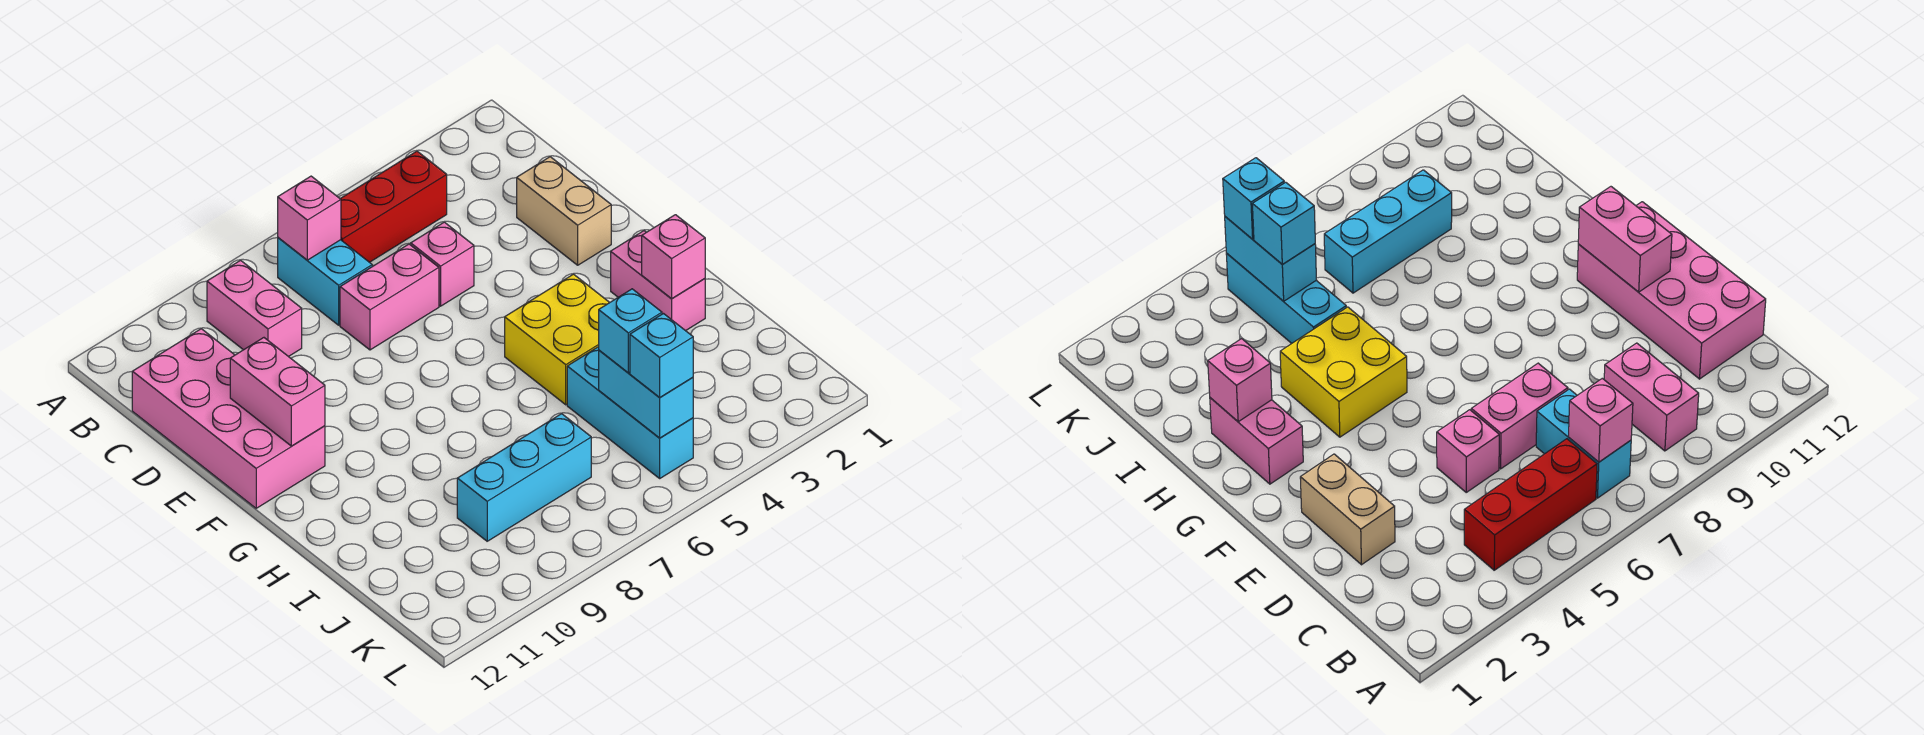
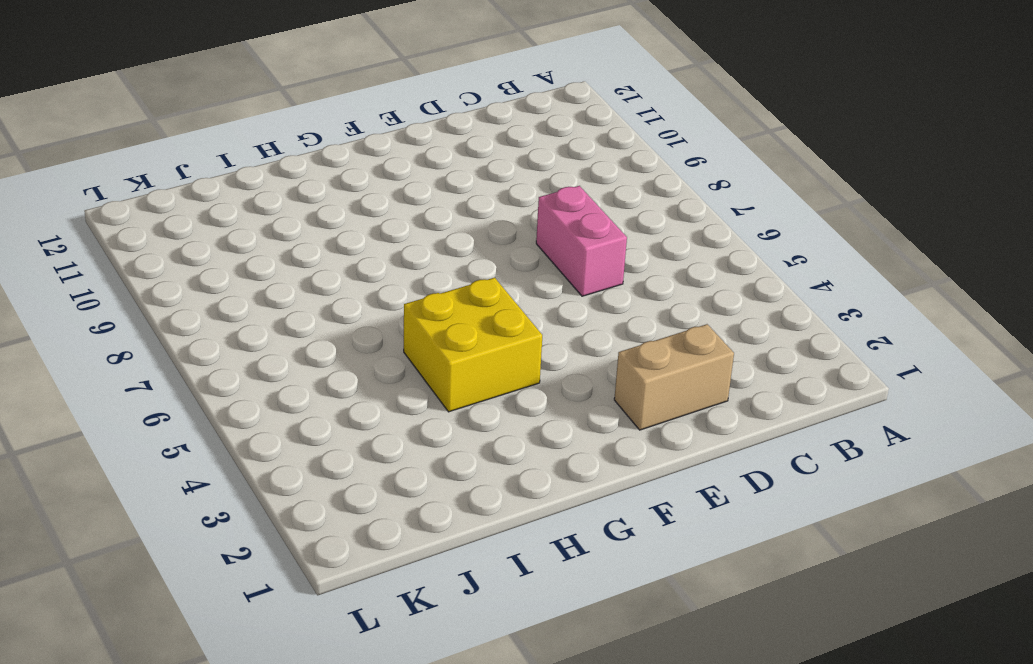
none -> red 1x3 brick [340,151,447,262]
none -> cyan 1x2 brick [278,238,372,325]
none -> pink 1x2 brick [207,260,302,357]

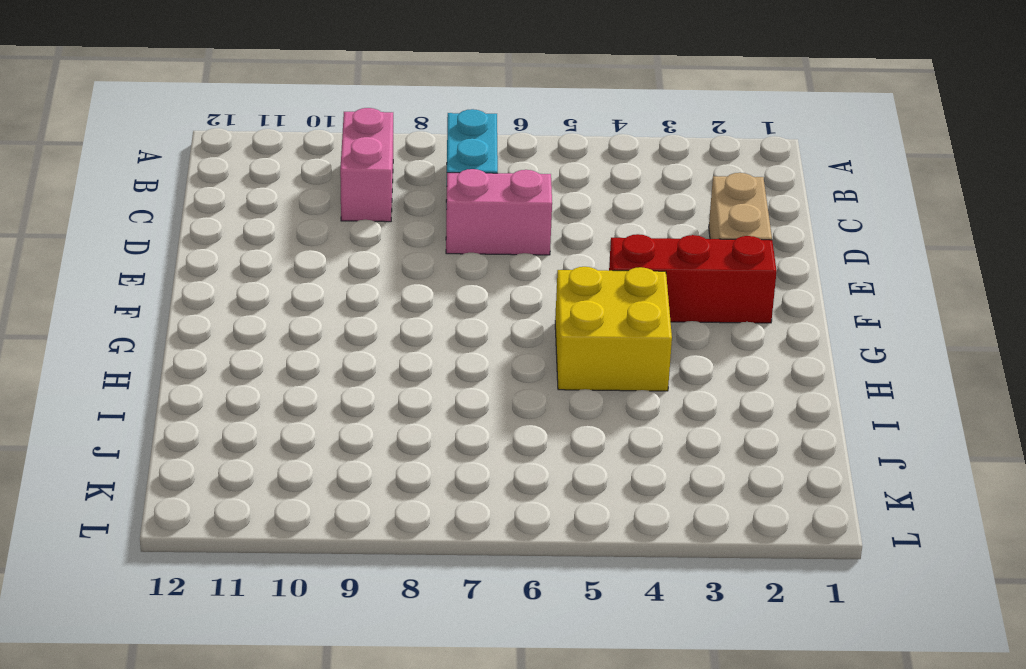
red 1x3 brick [609,234,777,323] -> red 1x3 brick moved to [340,151,447,262]
none -> pink 2x4 brick [132,329,325,508]
none -> pink 1x1 brick [411,222,474,306]
none -> pink 1x2 brick [611,231,705,331]

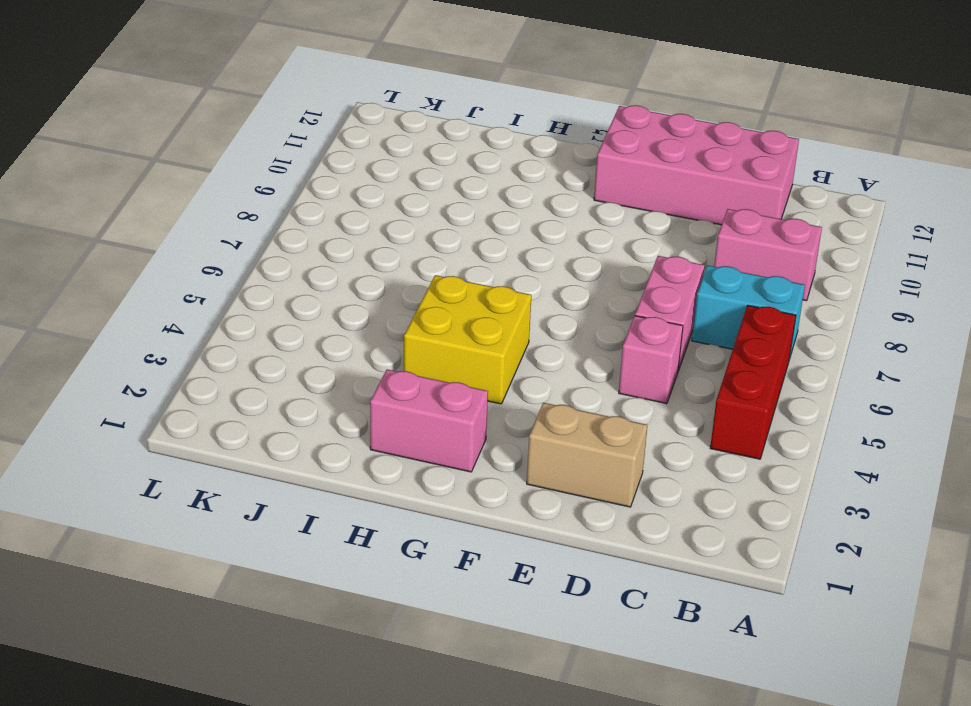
none -> cyan 1x3 brick [567,347,693,478]
none -> cyan 1x3 brick [457,414,591,541]
none -> pink 1x1 brick [278,176,341,260]

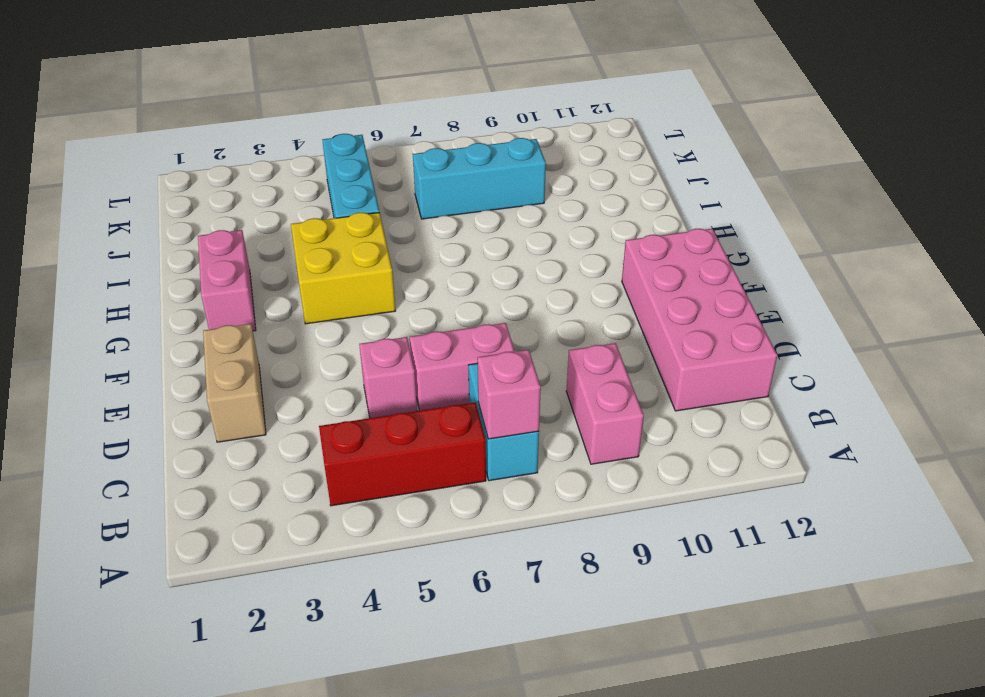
none -> pink 1x2 brick [230,338,325,446]
none -> pink 1x1 brick [642,215,705,299]
none -> cyan 1x2 brick [599,350,693,438]

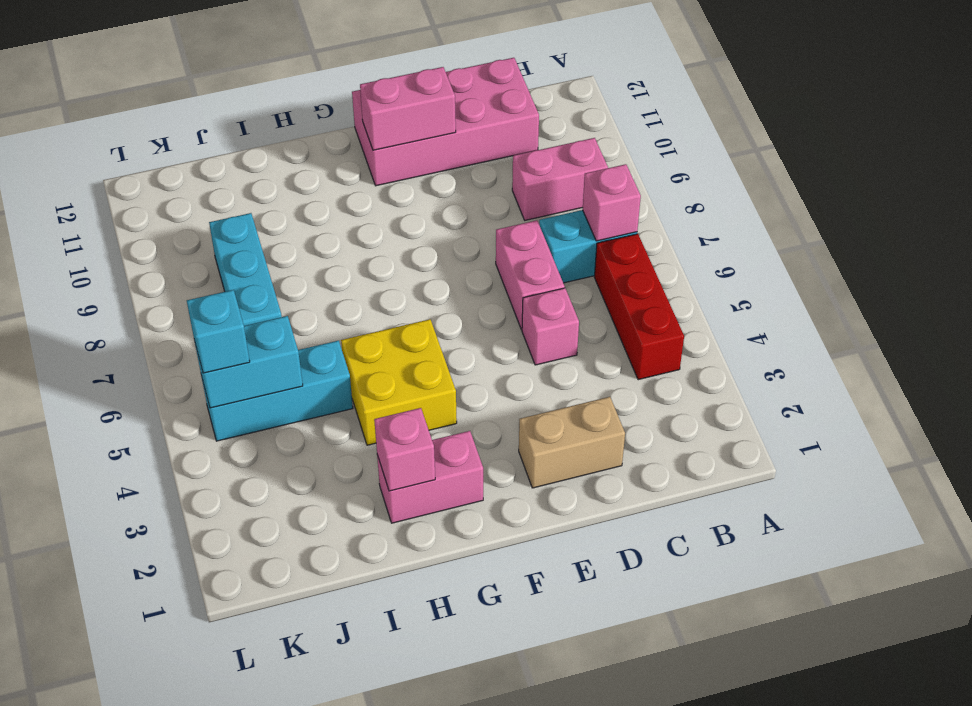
none -> cyan 1x1 brick [599,289,662,373]

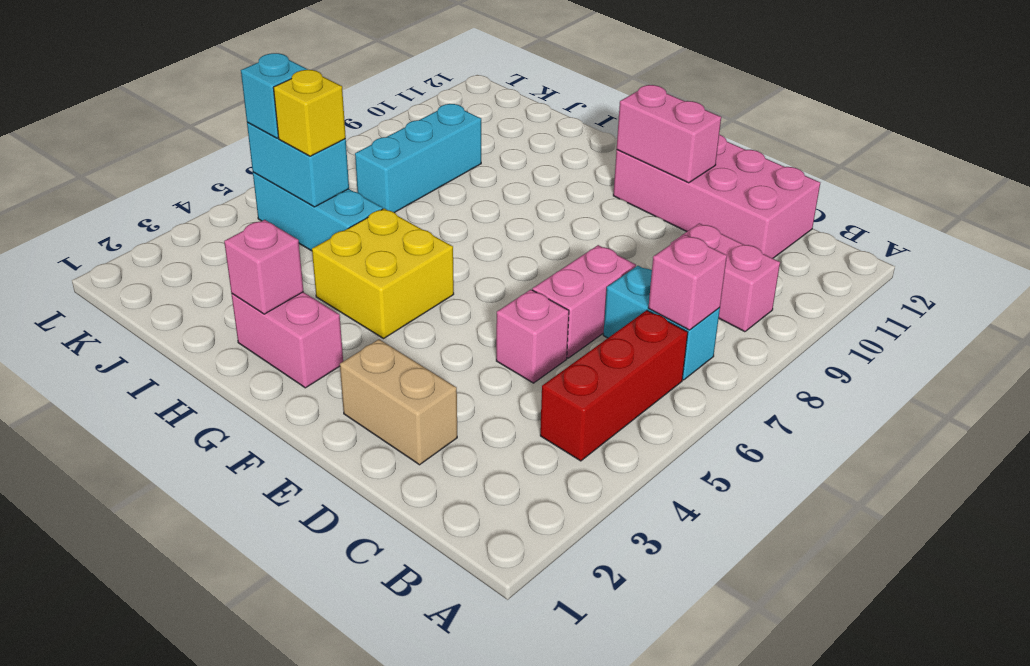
yellow 1x1 brick [273,70,346,156] -> cyan 1x1 brick [599,289,662,373]

